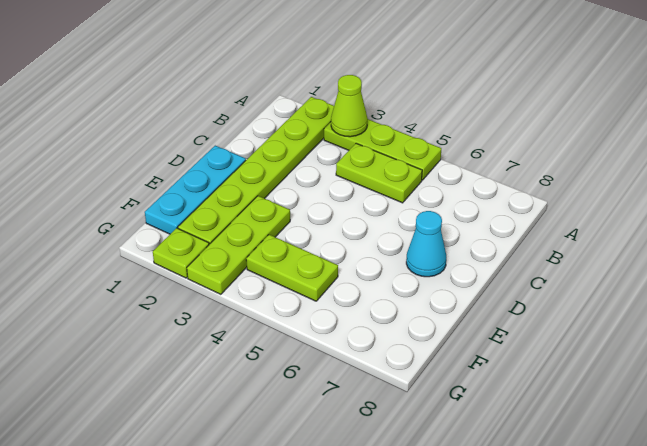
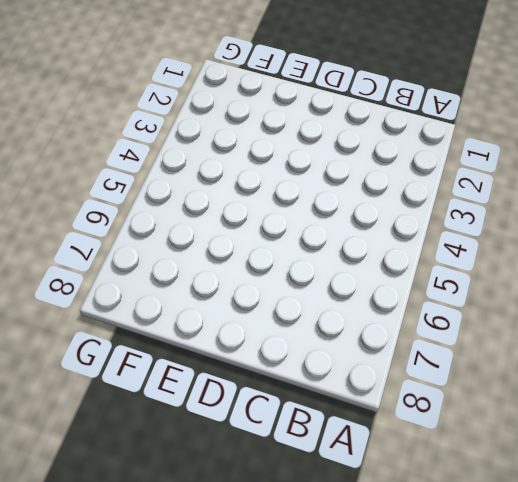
none -> lime 1x6 plate [178,97,334,244]
none -> lime 1x3 plate [324,119,441,180]

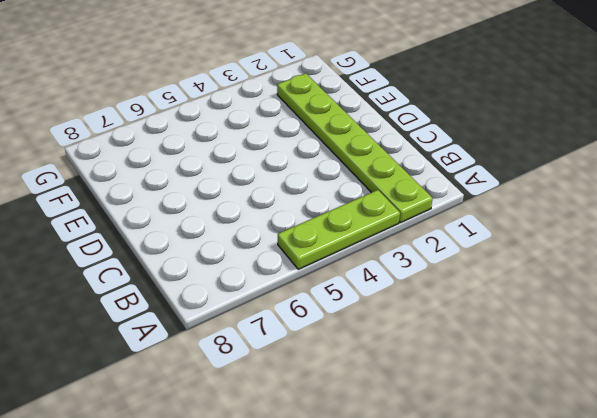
none -> lime 1x2 plate [336,143,422,203]
none -> cyan 1x3 plate [145,146,246,234]

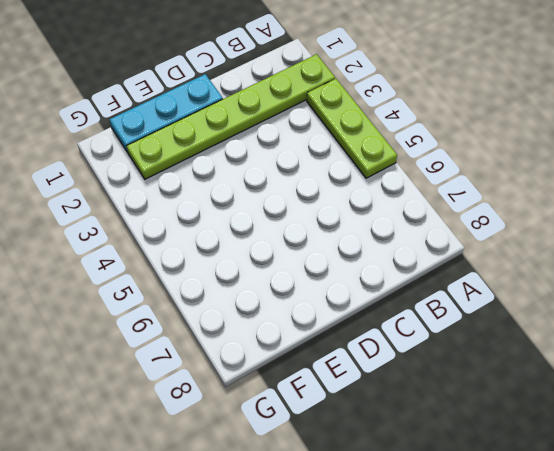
none -> lime 1x2 plate [336,143,422,203]
none -> cyan 1x1 cone [406,211,446,277]

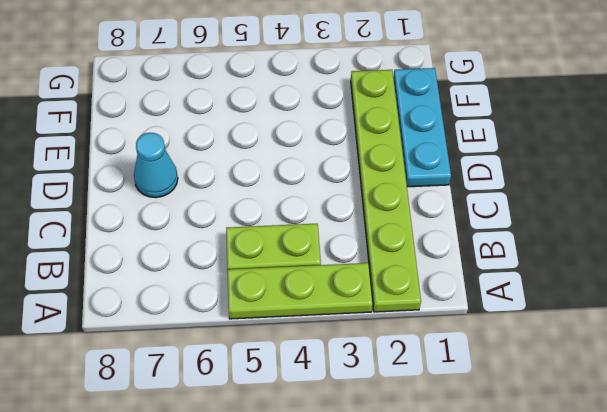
none -> lime 1x3 plate [187,196,290,294]
none -> lime 1x2 plate [246,235,338,301]

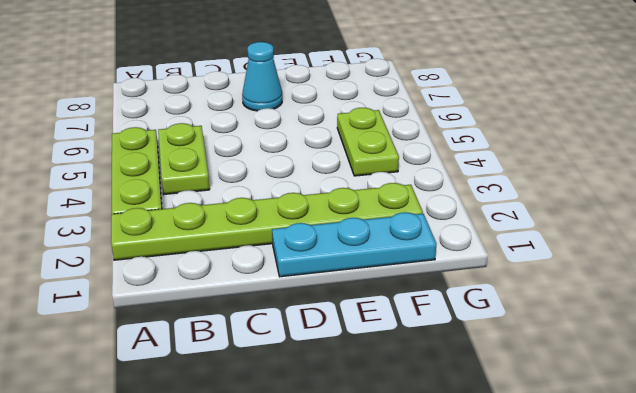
none -> lime 1x3 plate [187,196,290,294]
none -> lime 1x1 plate [153,228,209,278]

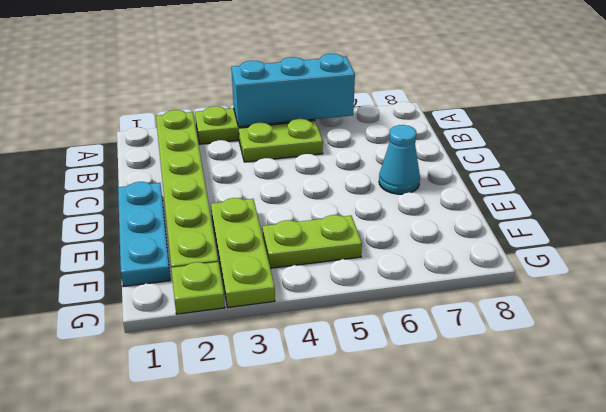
cyan 1x3 brick [231,54,355,127] -> none
none -> lime 1x1 cone [331,75,368,137]

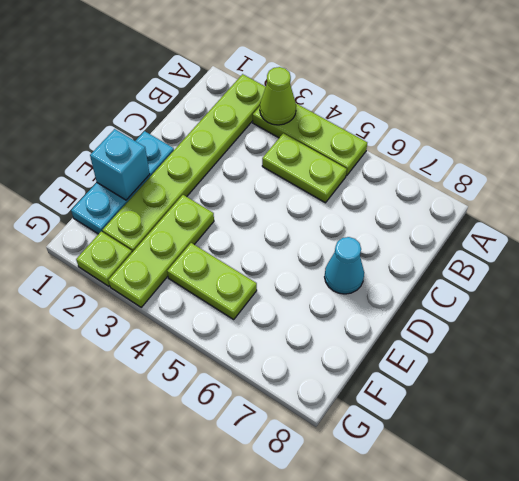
cyan 1x1 brick [90,129,150,200] -> none

